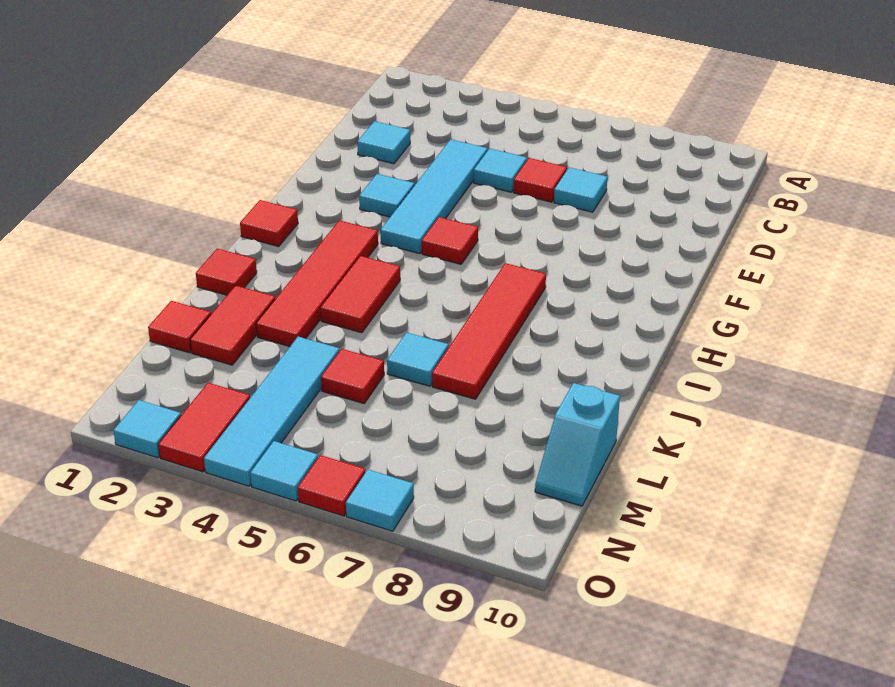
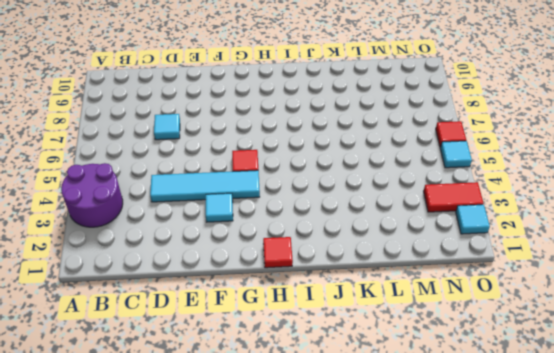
purple 2x2 round brick [61,163,123,227] -> none
none -> cyan 1x1 tile [357,121,410,164]
none -> cyan 1x1 tile [474,149,527,192]
none -> red 1x1 tile [514,158,567,202]

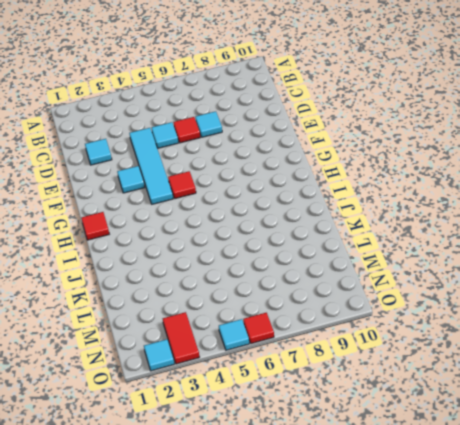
none -> red 1x4 tile [256,220,378,346]
none -> red 1x4 tile [432,263,546,399]
none -> red 1x2 tile [321,256,400,333]

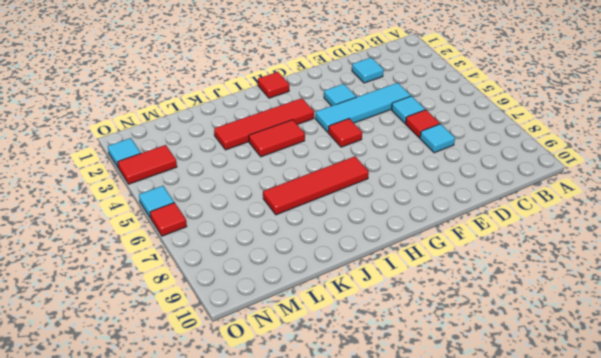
none -> red 1x1 tile [196,249,257,295]
none -> red 1x2 tile [190,285,275,365]
none -> cyan 1x1 tile [387,333,449,386]

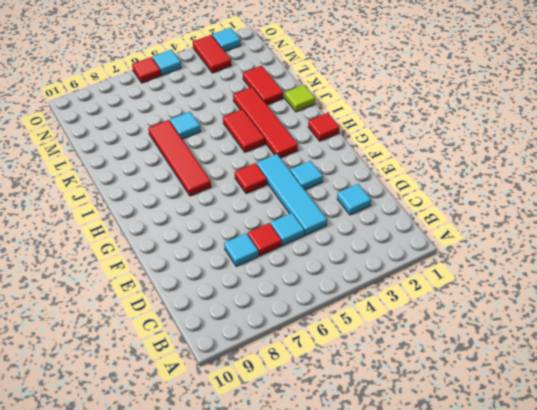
lime 1x1 tile [285,85,315,112] -> red 1x1 tile [196,249,257,295]
none -> red 1x1 tile [148,301,211,353]
none -> cyan 1x4 tile [204,337,340,486]
none -> red 1x1 tile [321,349,384,403]

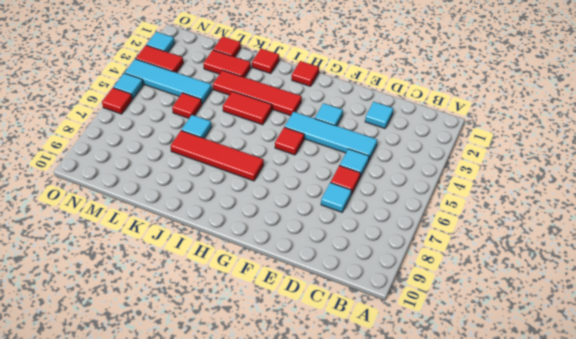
none -> cyan 1x2 slope [535,383,620,506]
none -> cyan 1x1 tile [346,470,414,531]

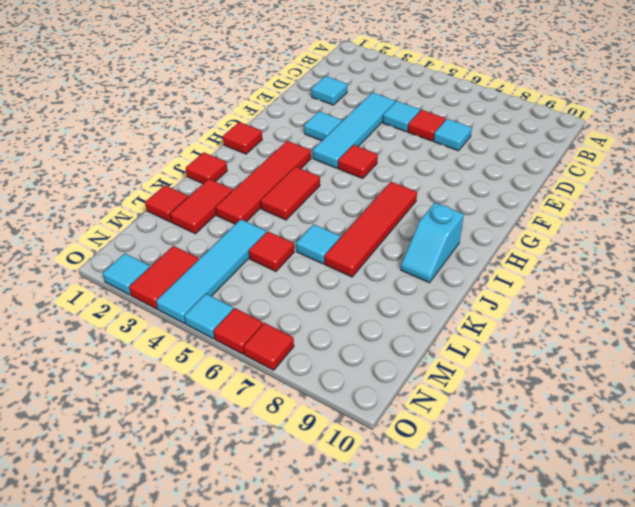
cyan 1x2 slope [401,203,464,283] -> cyan 1x2 slope moved to [535,383,620,506]
red 1x1 tile [244,323,294,370] -> cyan 1x1 tile [346,470,414,531]

